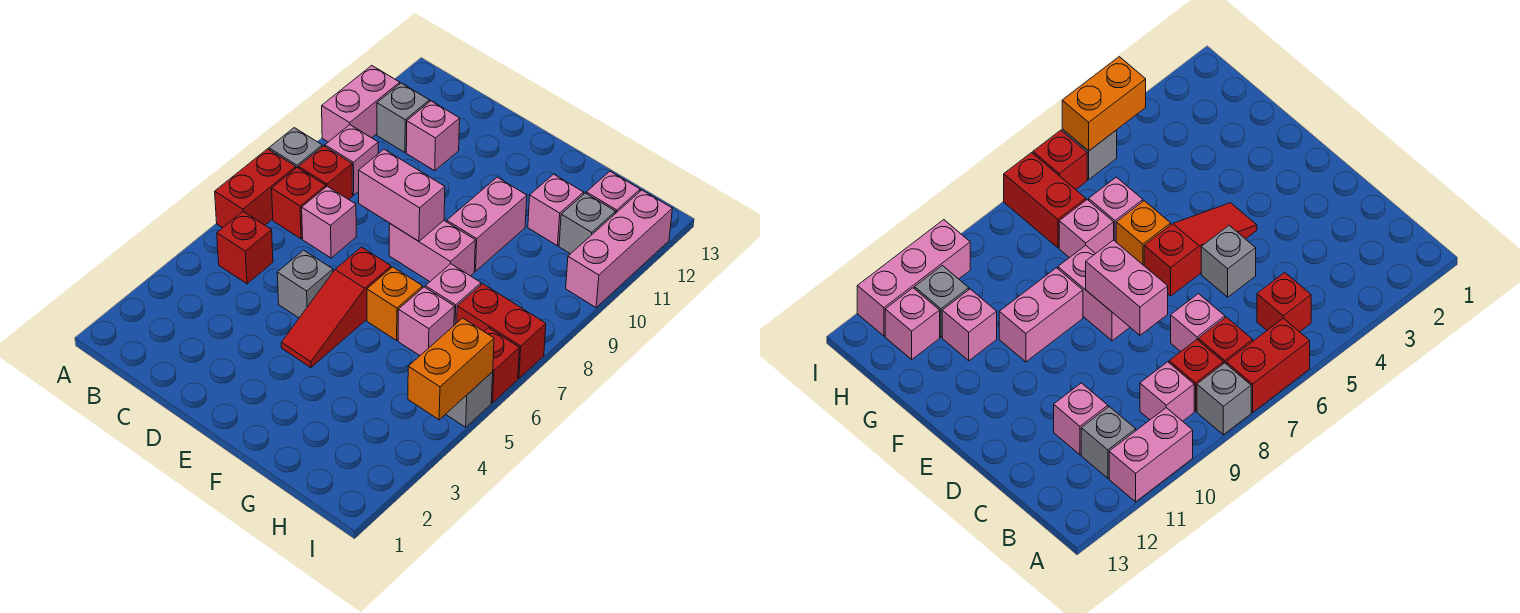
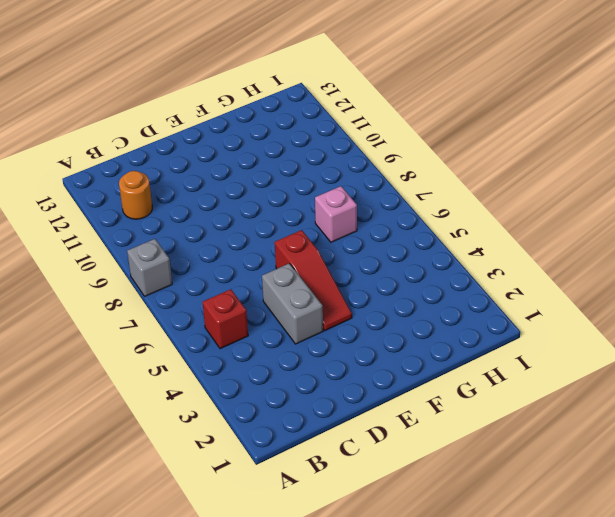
orange 1x1 round brick [119,171,152,219] -> grey 1x1 brick [377,83,429,152]
grey 1x2 brick [262,263,323,344] -> grey 1x1 brick [277,250,333,318]
none -> red 1x2 brick [215,149,296,228]
none -> pink 1x2 brick [322,66,400,142]
none -> red 1x1 brick [272,168,326,239]

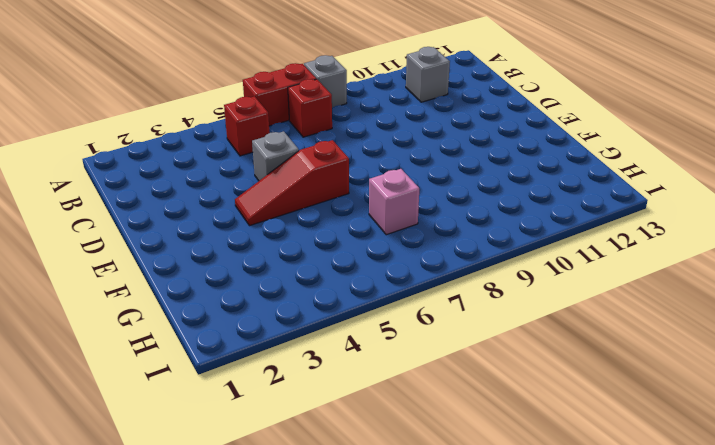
none -> pink 1x2 brick [322,66,400,142]
none -> red 1x1 brick [299,146,353,199]
none -> pink 1x1 brick [325,125,378,195]

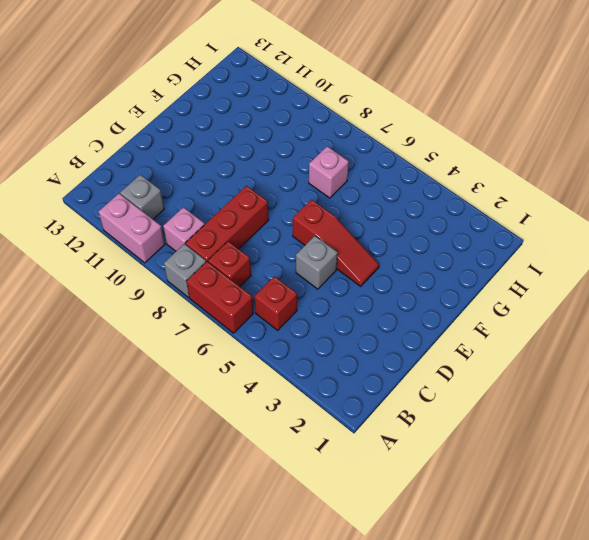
red 1x3 brick [186,186,269,262] -> red 1x1 brick [299,146,353,199]
none -> pink 1x1 brick [302,186,356,258]
none -> pink 1x1 brick [406,101,460,171]
none -> pink 1x2 brick [389,221,475,282]

